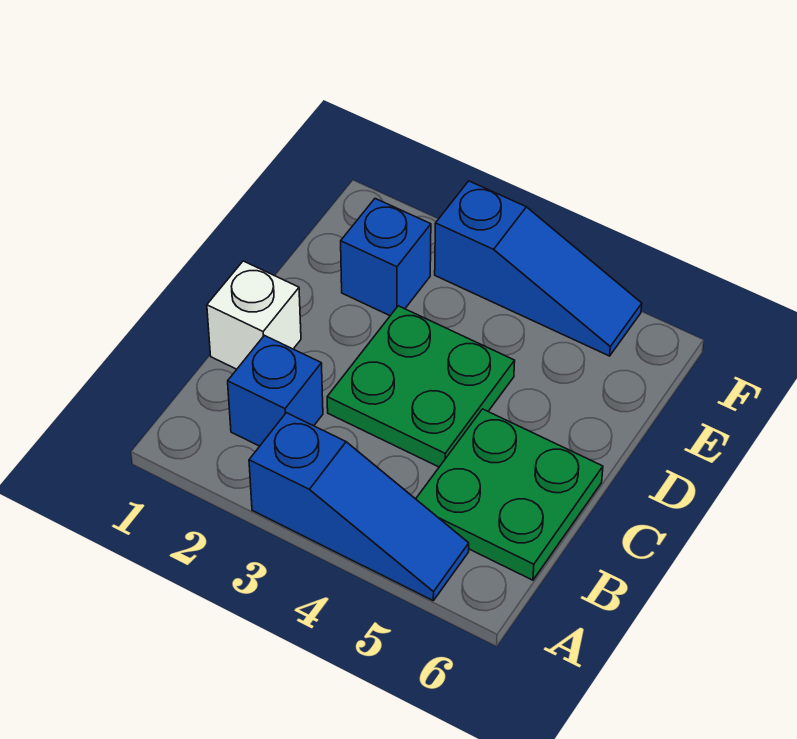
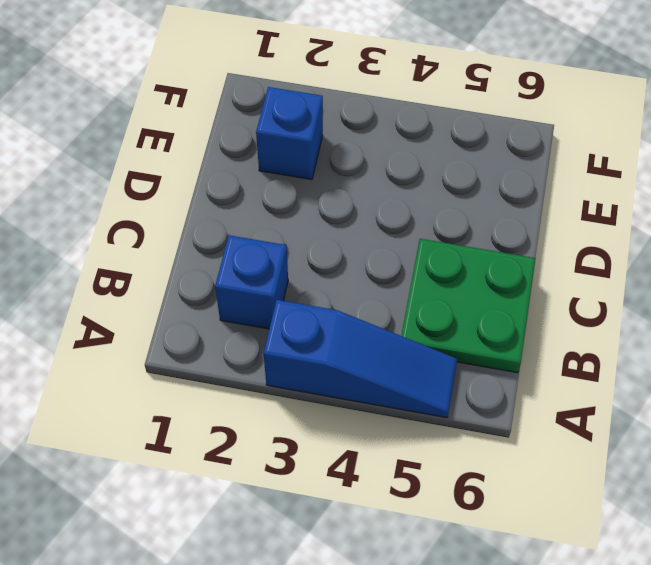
none -> white 1x1 brick [207,261,301,369]
none -> green 2x2 plate [327,306,515,467]

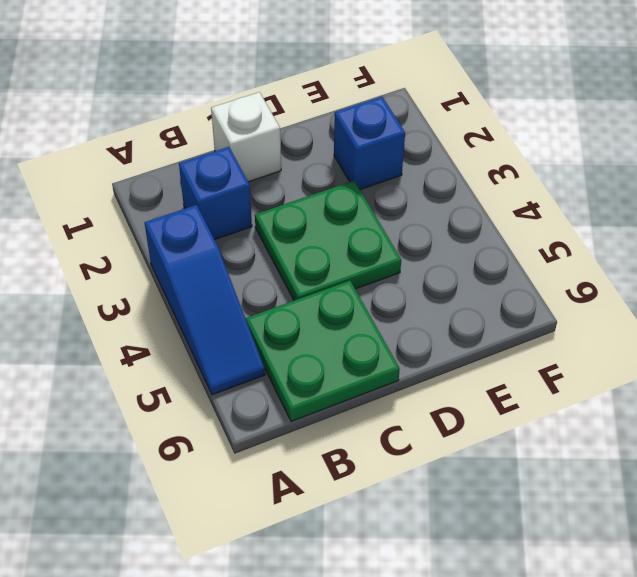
none -> blue 1x3 slope [435,181,642,356]

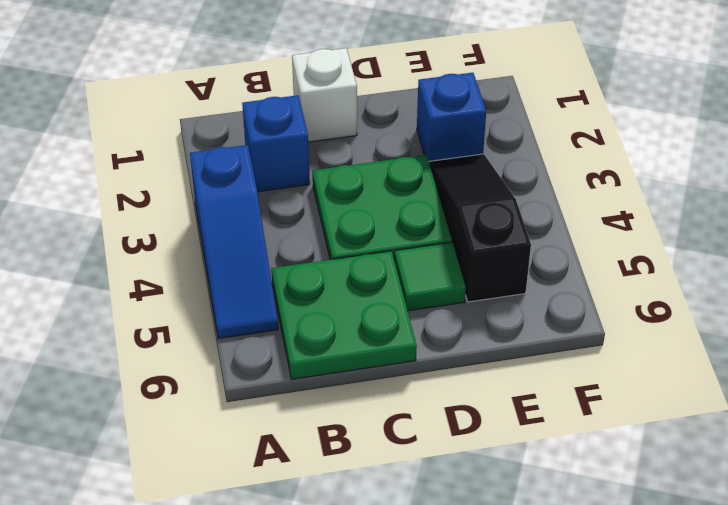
green 1x1 tile [394,242,466,311] -> none
black 1x3 slope [429,154,531,302] -> none
none -> blue 1x3 slope [435,181,642,356]

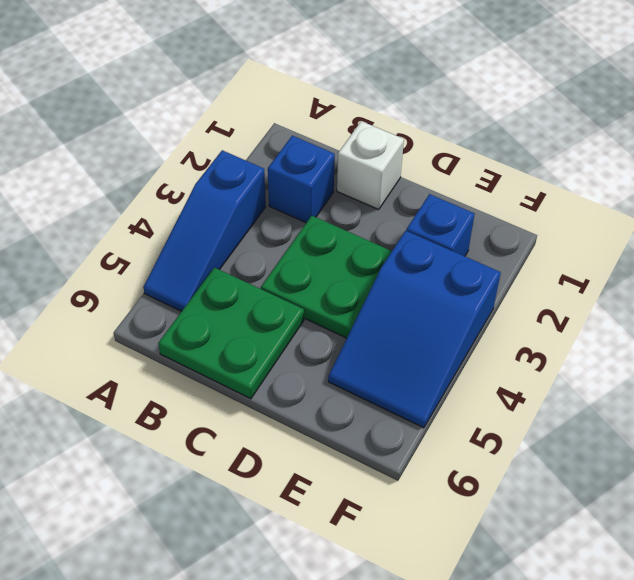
blue 2x3 slope [328,231,501,428] -> blue 1x3 slope [435,181,642,356]

